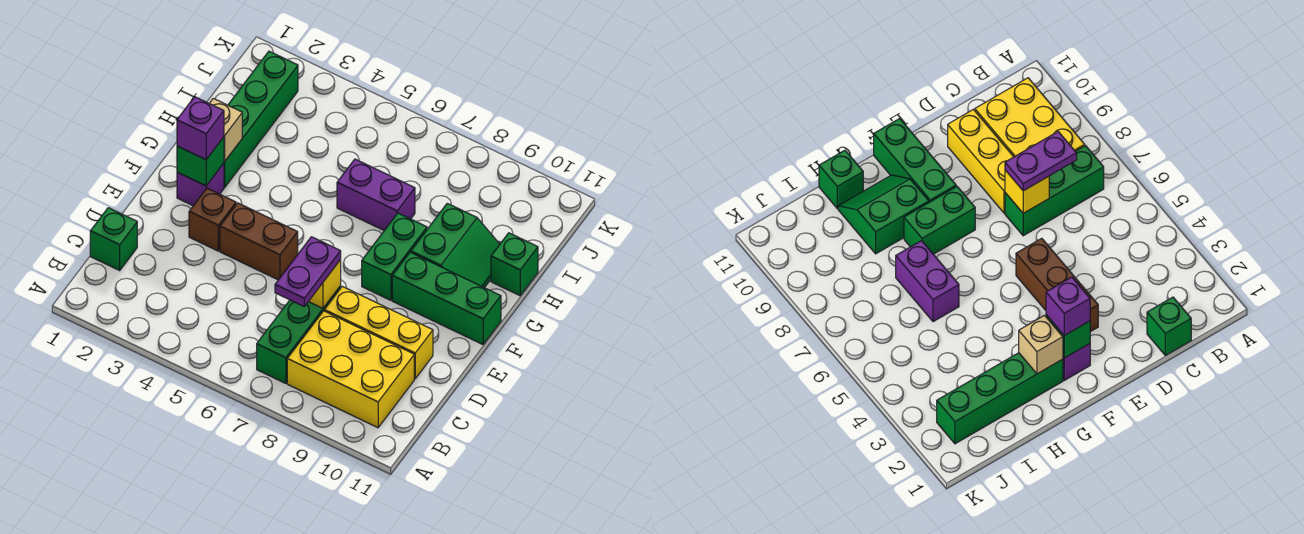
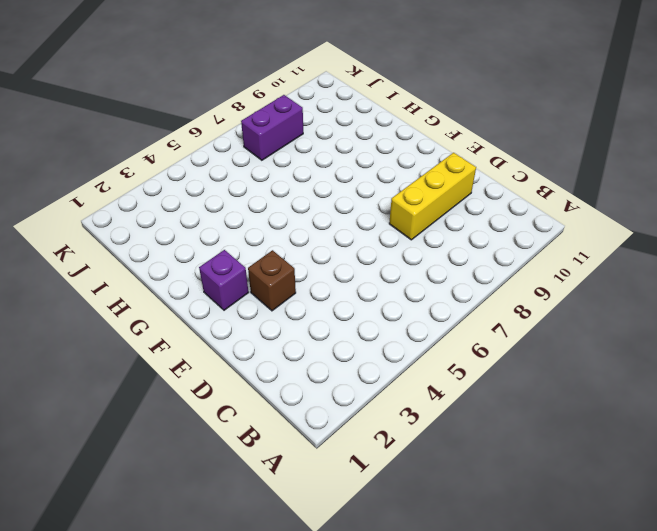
purple 1x2 brick [241,95,303,160] -> purple 1x2 brick moved to [337,159,415,230]
none -> green 1x3 brick [257,286,341,383]
none -> yellow 2x3 brick [287,311,414,428]
none -> green 1x1 brick [90,208,137,270]

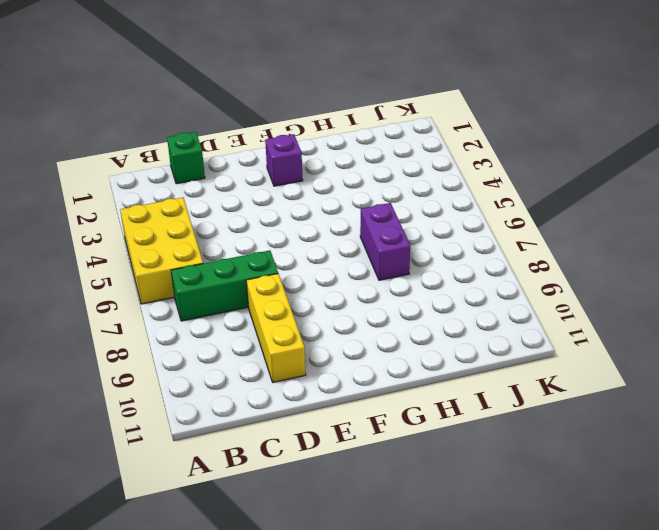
yellow 2x3 brick [120,197,203,304] -> yellow 2x3 brick moved to [287,311,414,428]
none -> brown 1x1 brick [189,188,236,251]
none -> brown 1x2 brick [220,203,298,280]
none -> green 1x2 brick [362,213,427,300]

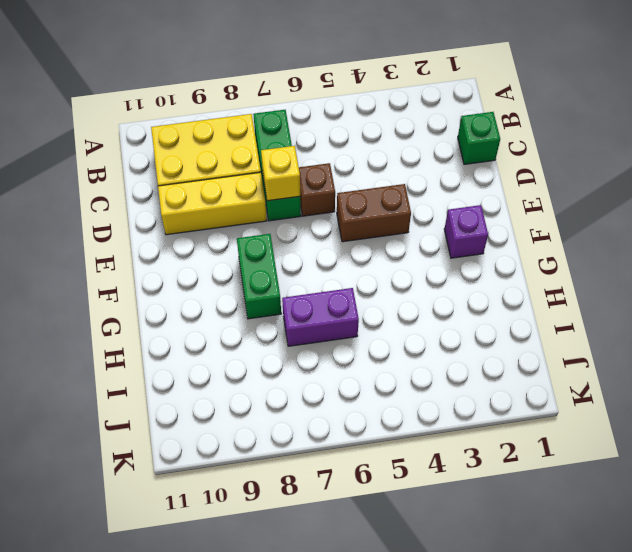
brown 1x1 brick [299,163,335,216] -> brown 1x1 brick moved to [189,188,236,251]
none -> green 1x3 brick [392,252,501,345]
none -> green 1x4 brick [224,51,298,187]
none -> green 2x2 slope [411,203,500,288]

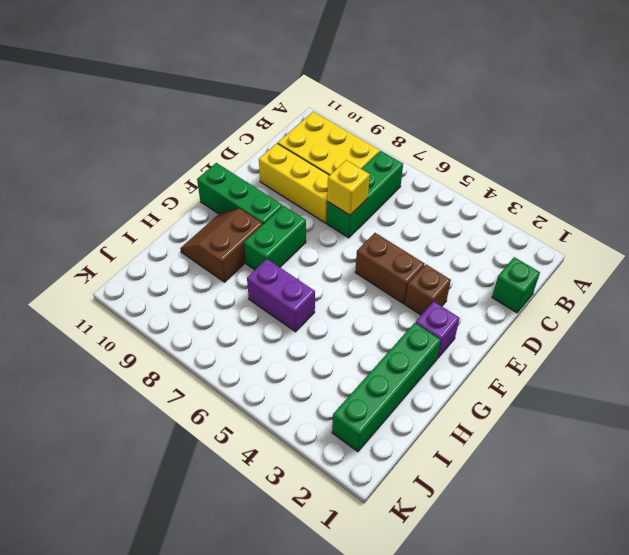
brown 2x2 slope [180,209,263,282] -> green 2x2 slope [411,203,500,288]
none -> green 1x1 brick [491,233,538,296]
none -> green 1x1 brick [177,137,224,186]
none -> tan 1x1 brick [209,98,242,161]

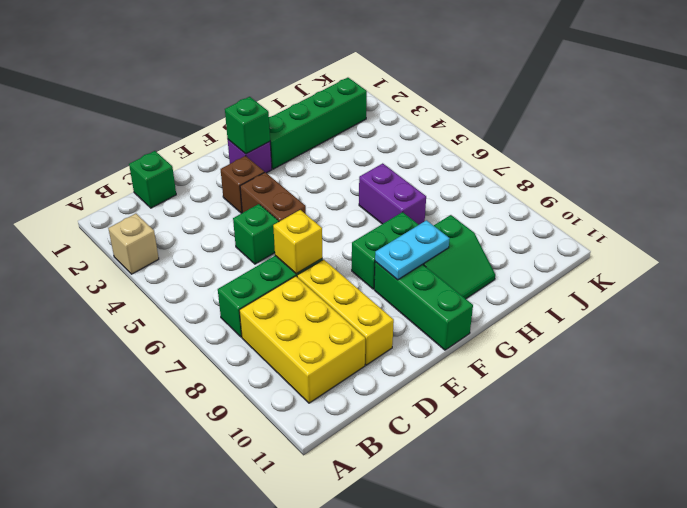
tan 1x1 brick [108,214,159,274] -> tan 1x1 brick moved to [209,98,242,161]
green 1x1 brick [233,204,279,264] -> green 1x1 brick moved to [491,233,538,296]
cyan 1x2 plate [375,220,450,280] -> none
none -> purple 1x2 plate [275,237,341,306]
none -> purple 1x1 brick [177,97,224,160]

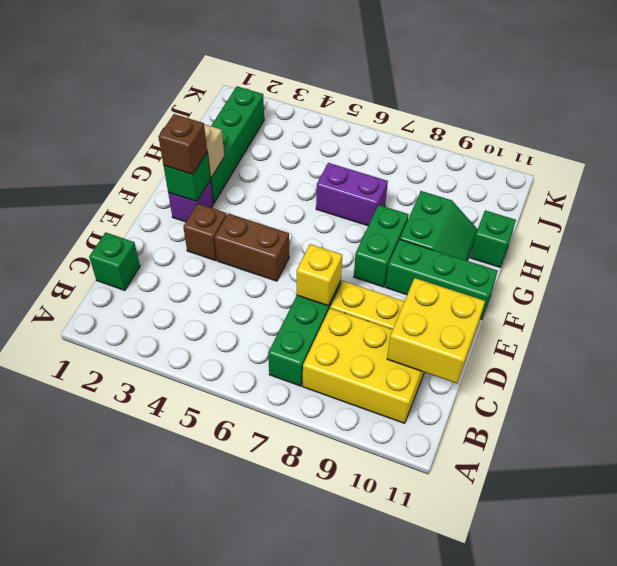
yellow 2x2 brick [387,278,485,383] -> none
brown 1x1 brick [159,114,207,175] -> purple 1x1 brick [177,97,224,160]
none -> purple 1x2 plate [275,237,341,306]

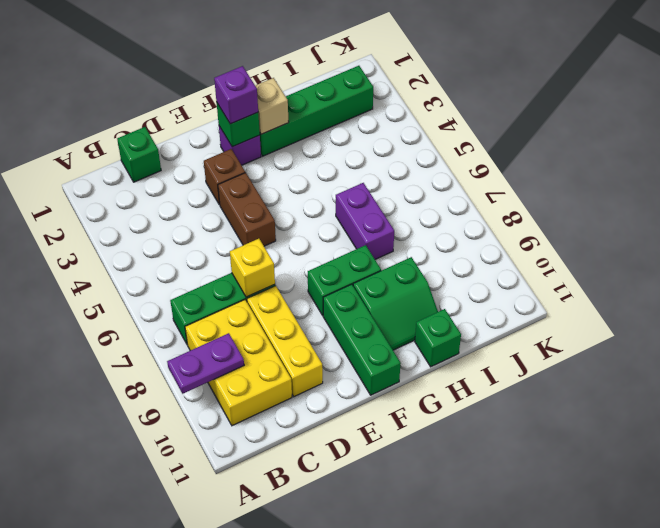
purple 1x2 plate [167,333,244,394] -> purple 1x2 plate moved to [275,237,341,306]

